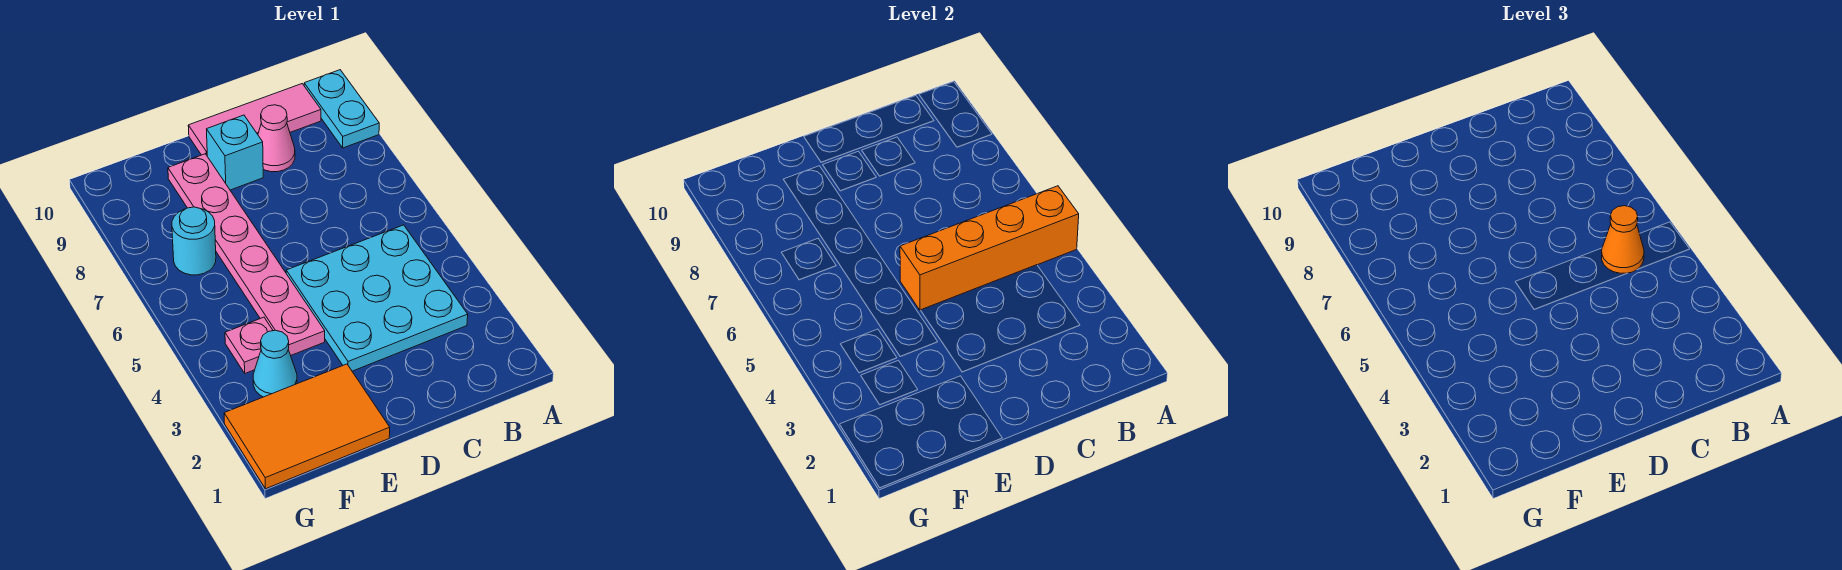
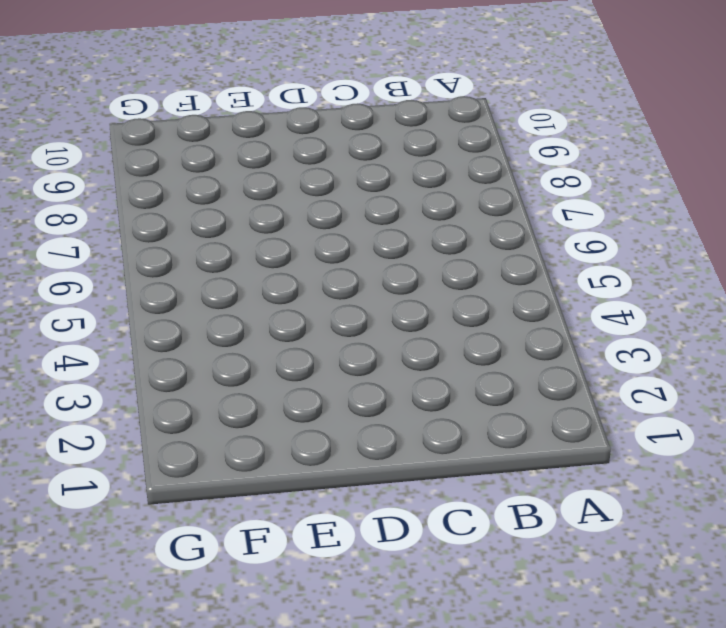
none -> cyan 1x2 plate [304,70,379,148]
none -> cyan 3x3 plate [286,225,468,371]
none -> pink 1x3 tile [188,84,321,155]

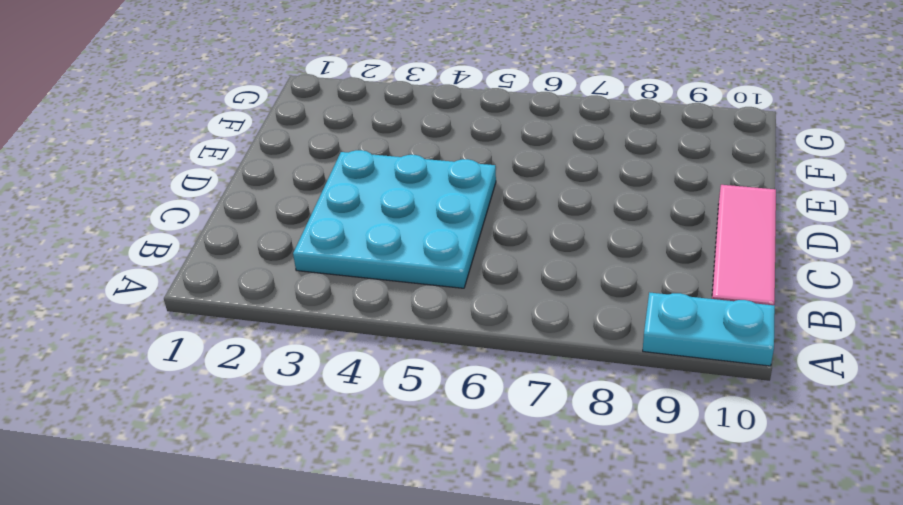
none -> pink 1x1 cone [258,105,295,172]
none -> cyan 1x1 brick [207,115,263,190]
none -> orange 2x3 tile [224,364,390,489]

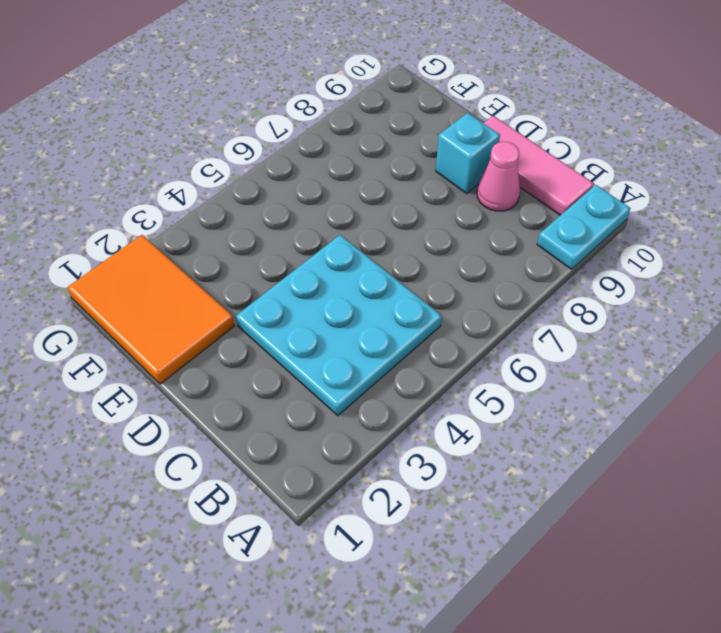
none -> pink 1x6 plate [168,154,325,355]
none -> cyan 1x1 cone [253,330,297,397]
none -> pink 1x1 plate [225,317,273,373]

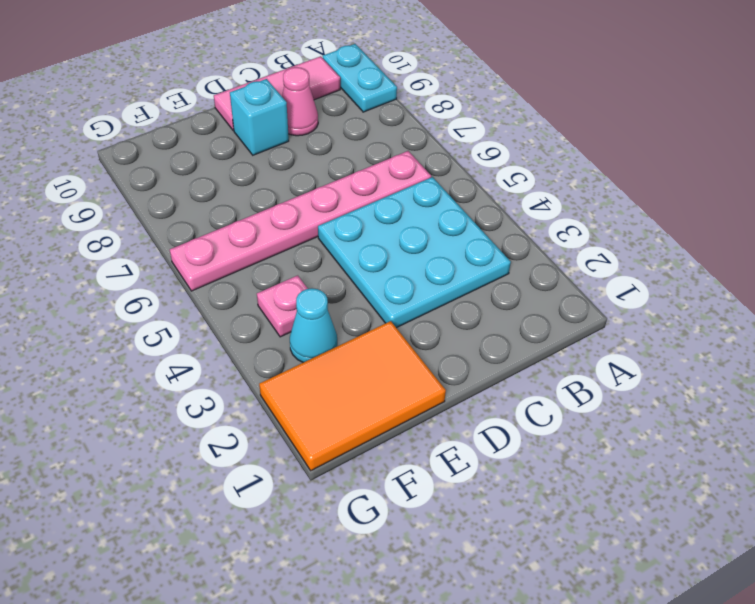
pink 1x6 plate [170,151,431,291] -> pink 1x6 plate turned to [168,154,325,355]
none -> cyan 1x1 round brick [172,207,216,275]
none -> orange 1x4 brick [900,186,1079,310]
none -> orange 1x1 cone [1602,206,1644,273]

